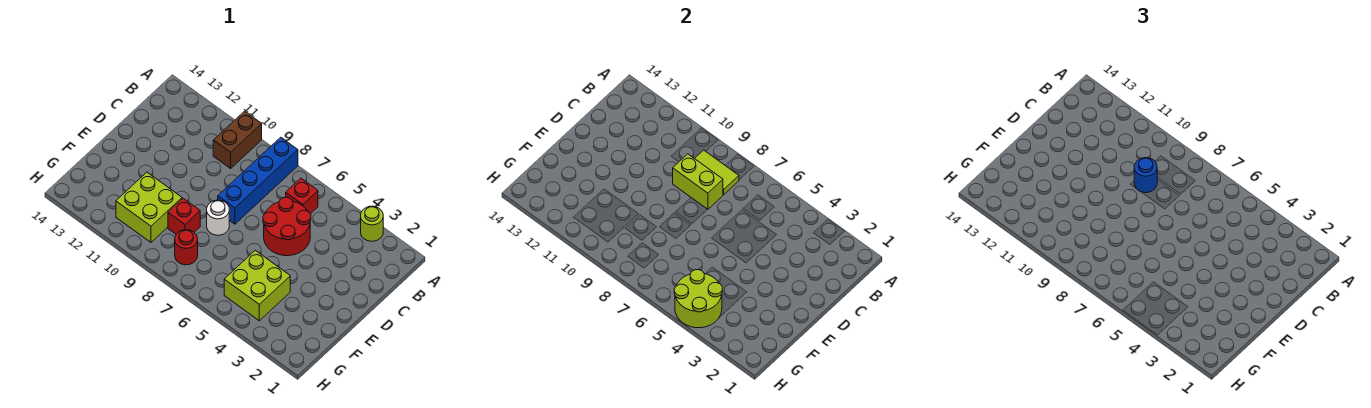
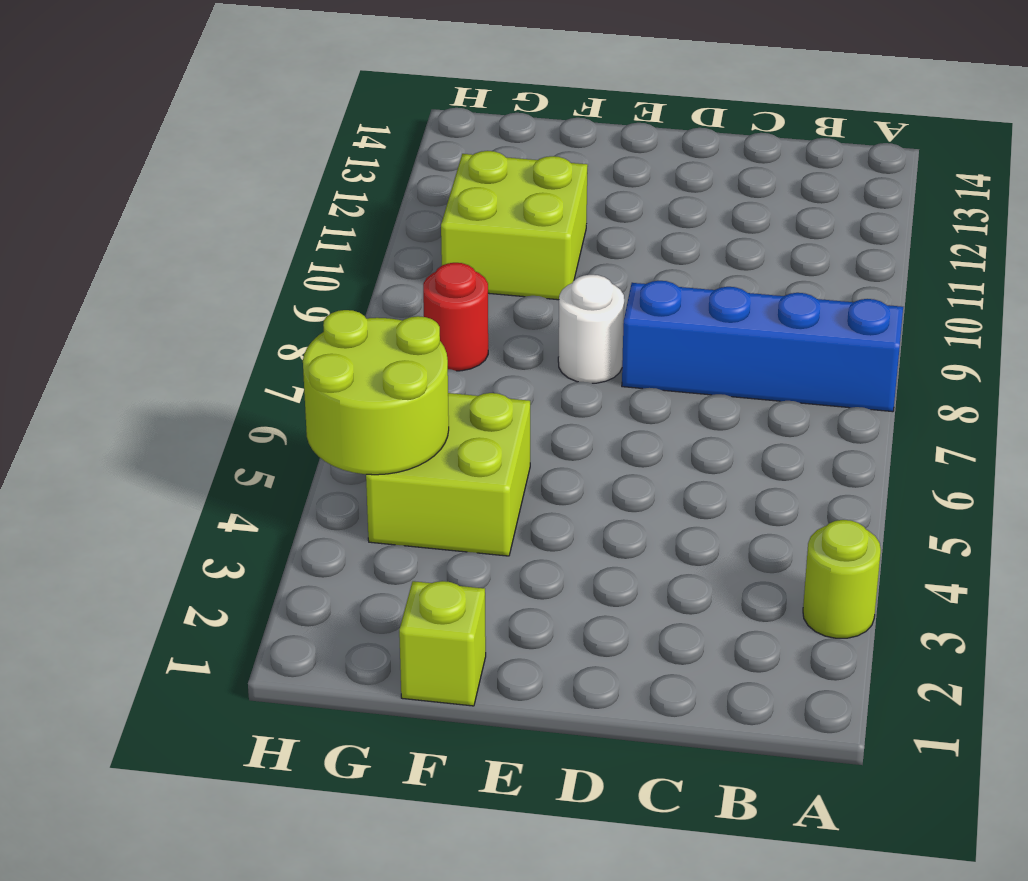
lime 1x1 brick [399,581,486,706] -> none
none -> brown 1x2 brick [213,111,262,168]
none -> red 1x1 brick [286,178,318,214]
none -> red 2x2 round brick [263,197,311,256]

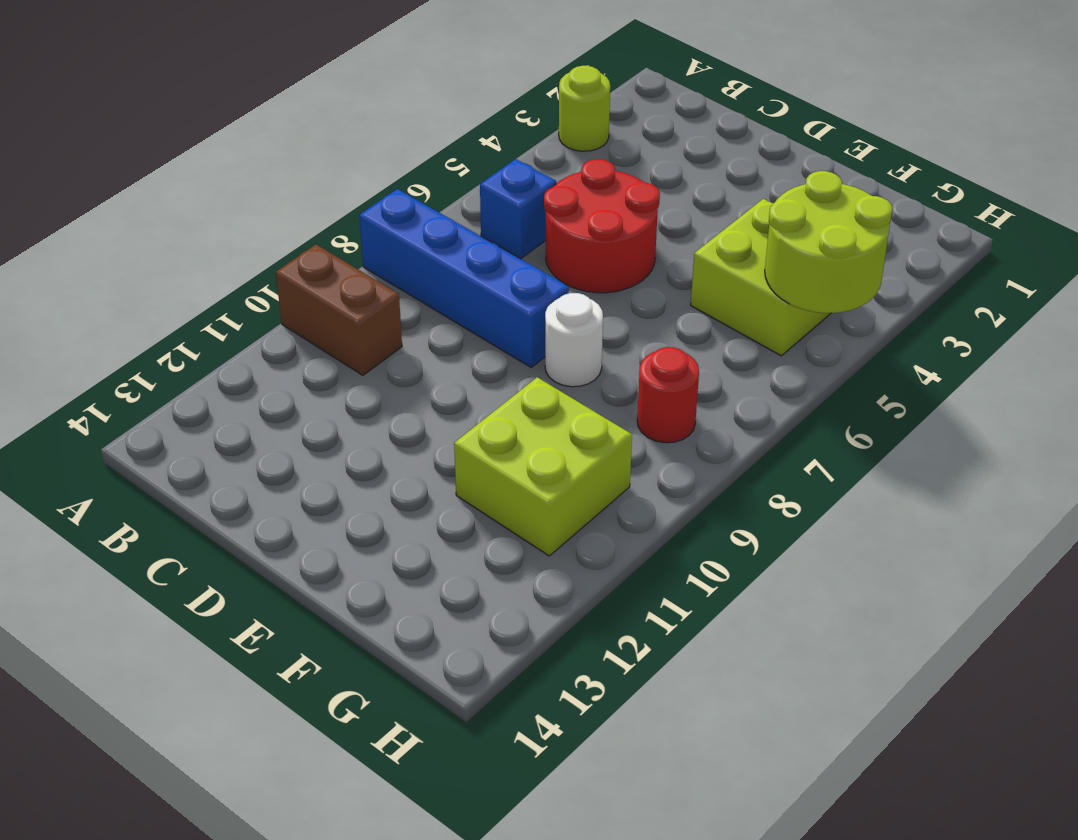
blue 1x1 brick [480,159,556,259] -> red 1x1 brick [286,178,318,214]
none -> red 1x1 brick [168,198,200,234]
none -> lime 1x2 tile [695,150,739,195]
none -> lime 1x2 brick [673,154,723,210]

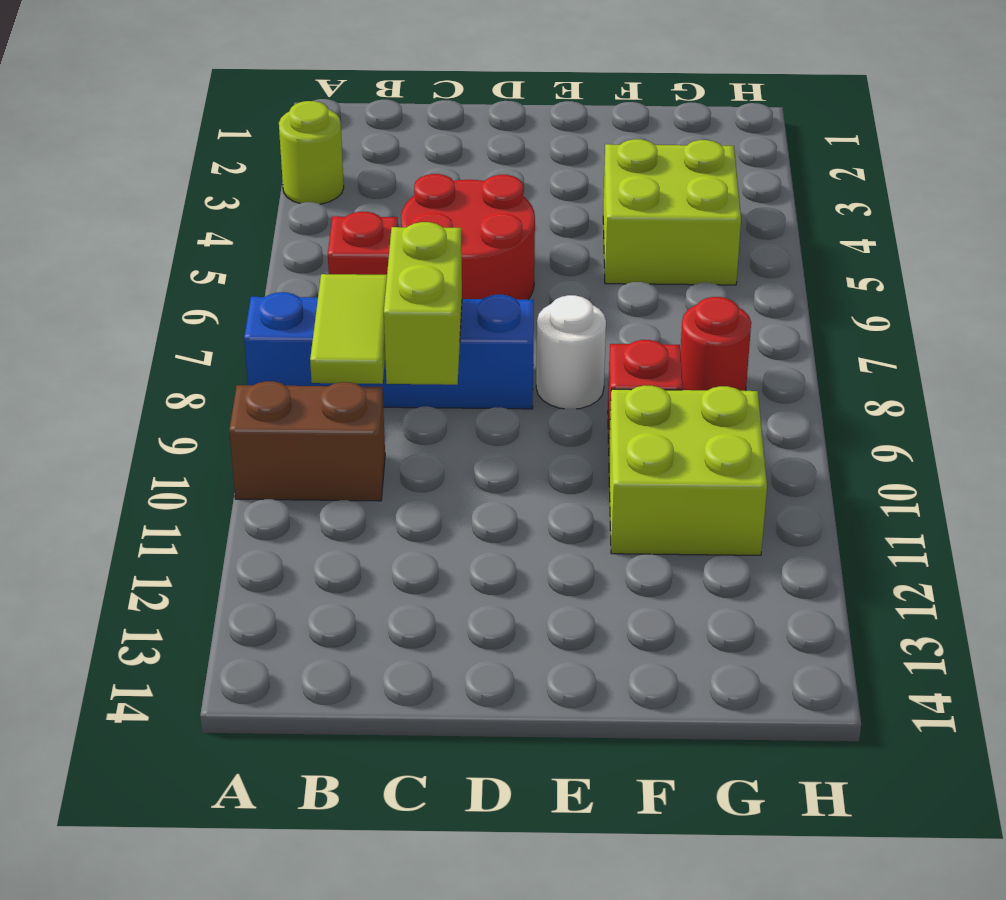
none -> lime 2x2 round brick [674,270,722,328]
none -> blue 1x1 round brick [1134,158,1157,193]

